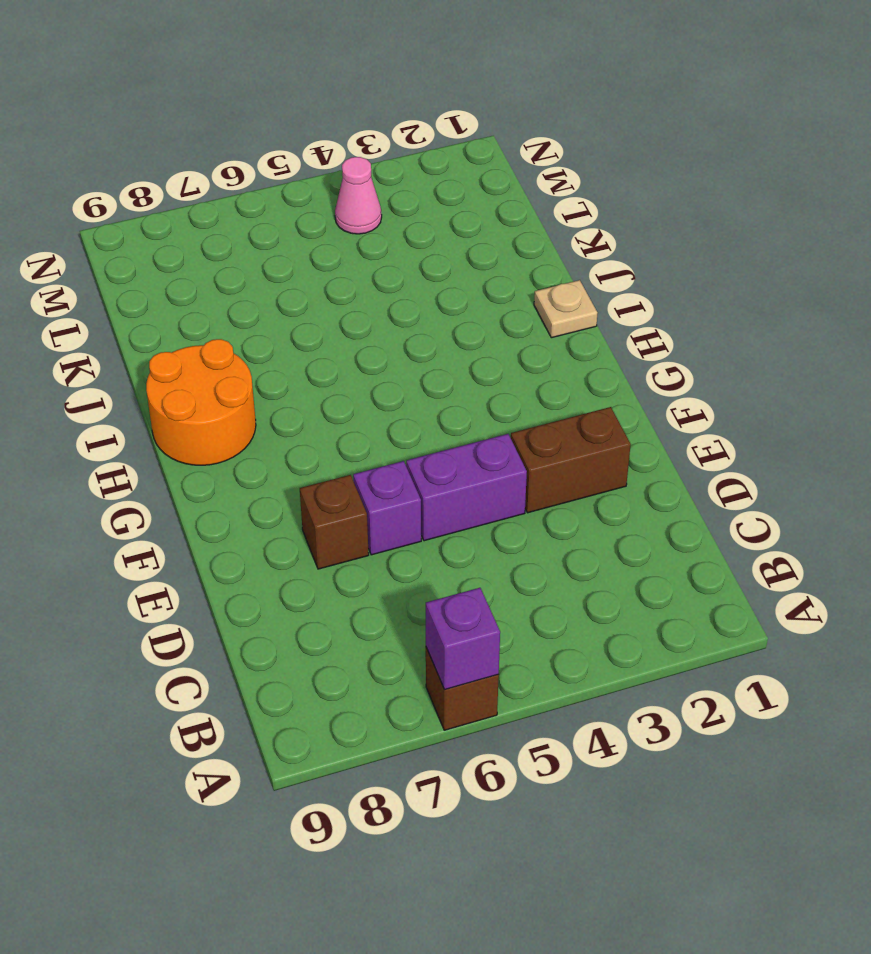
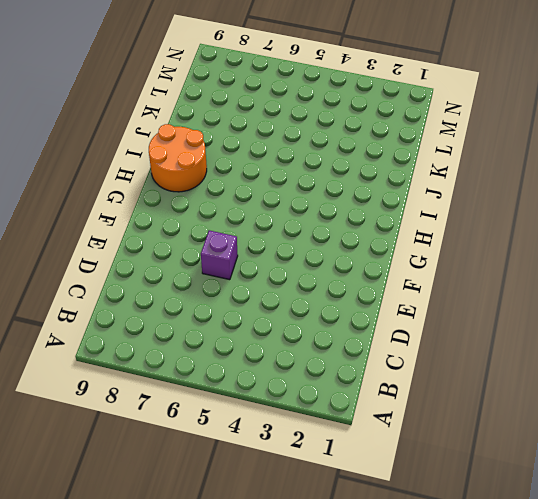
none -> brown 1x1 brick [425,648,499,730]
none -> brown 1x2 brick [511,407,631,513]

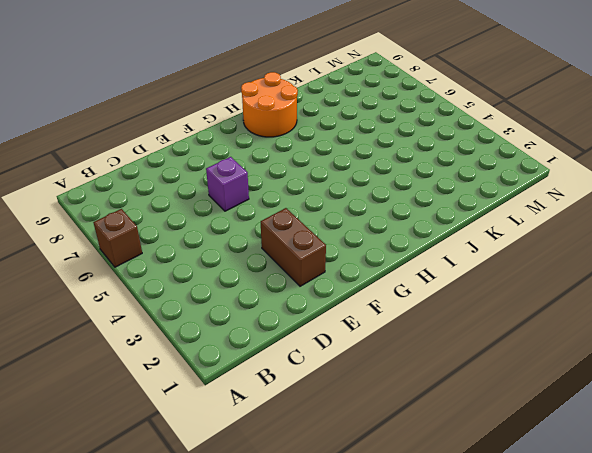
none -> purple 1x2 brick [406,434,527,541]
none -> brown 1x1 brick [300,475,369,569]

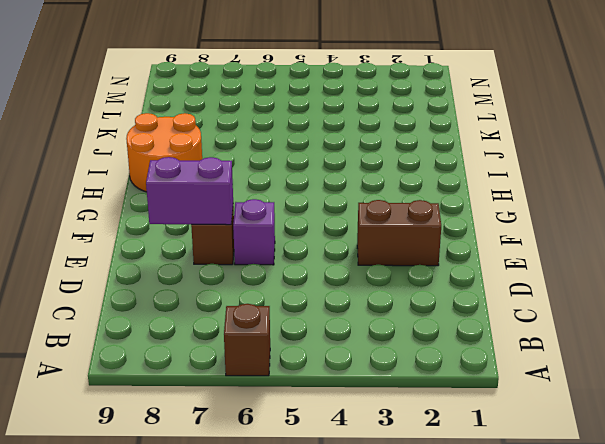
purple 1x2 brick [146,157,233,225] -> purple 1x2 brick moved to [406,434,527,541]
none -> tan 1x1 plate [534,280,597,338]
none -> pink 1x1 cone [335,157,382,234]

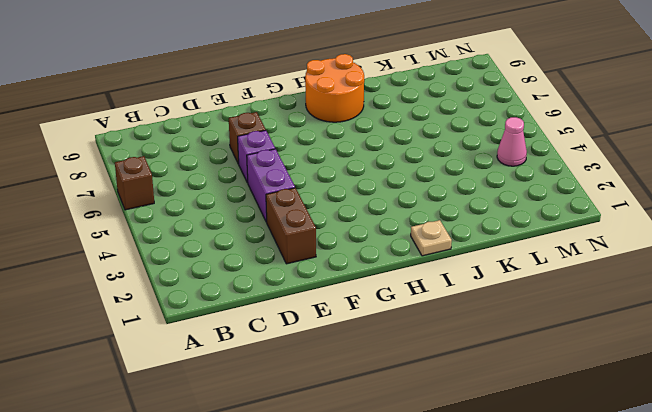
none -> purple 1x1 brick [426,588,500,690]

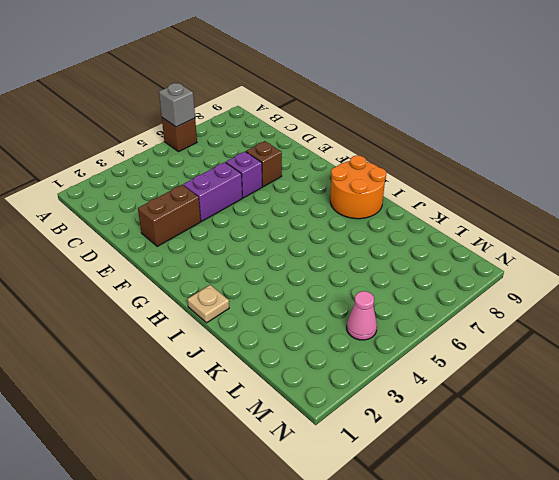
grey 1x1 brick [159,83,195,127] -> purple 1x1 brick [426,588,500,690]

